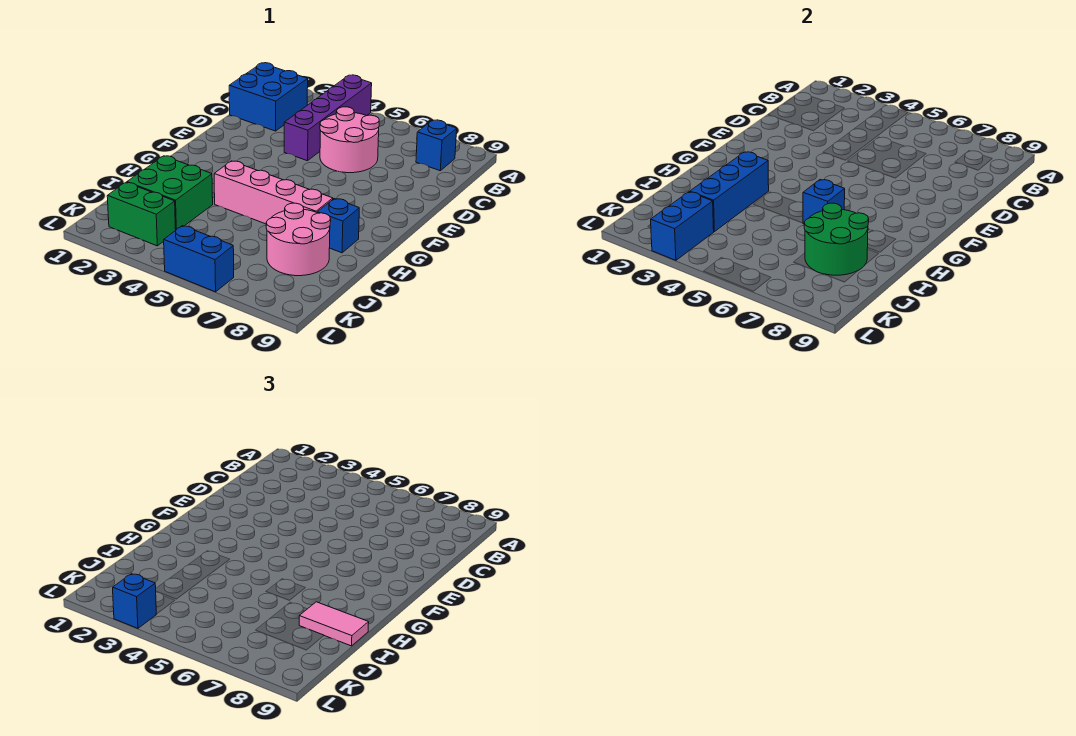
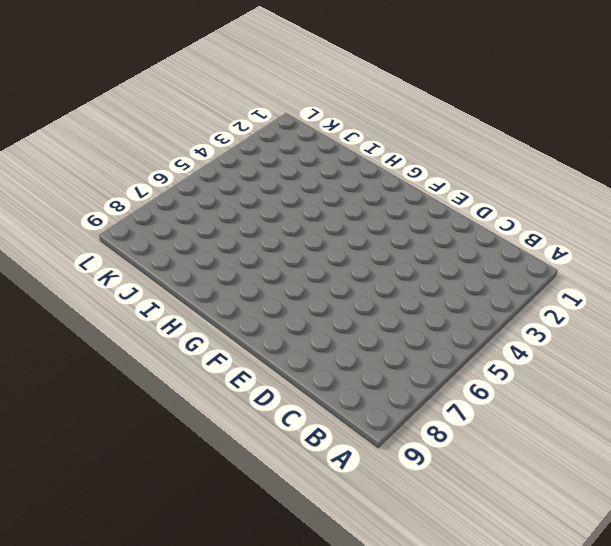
none -> purple 1x4 brick [284,75,372,161]
none -> blue 2x2 brick [229,63,308,131]
none -> blue 1x1 brick [416,120,457,171]

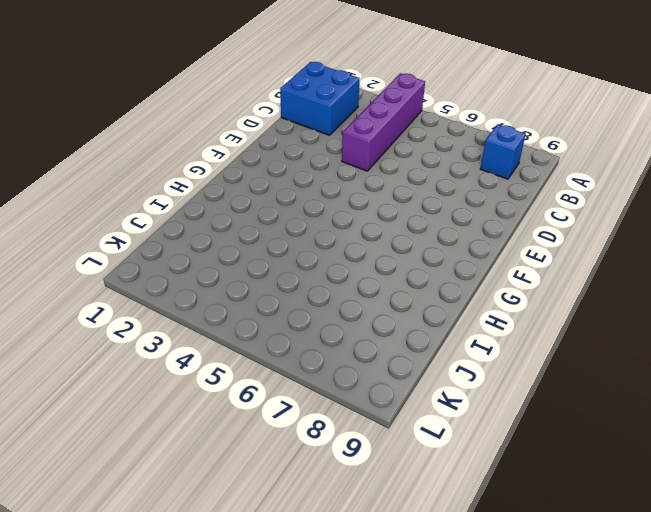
none -> pink 2x2 round brick [320,107,379,173]
none -> pink 1x4 brick [214,161,333,224]
none -> blue 1x1 brick [317,199,359,253]

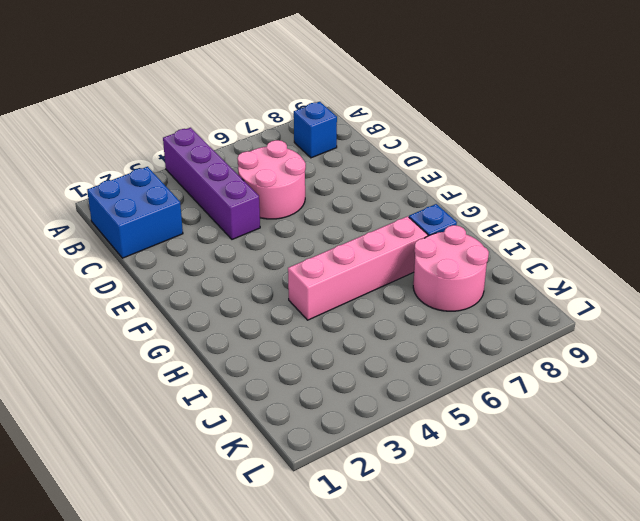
none -> green 2x2 brick [127,156,213,230]
none -> green 1x2 brick [107,183,176,246]
none -> blue 1x2 brick [164,226,234,292]

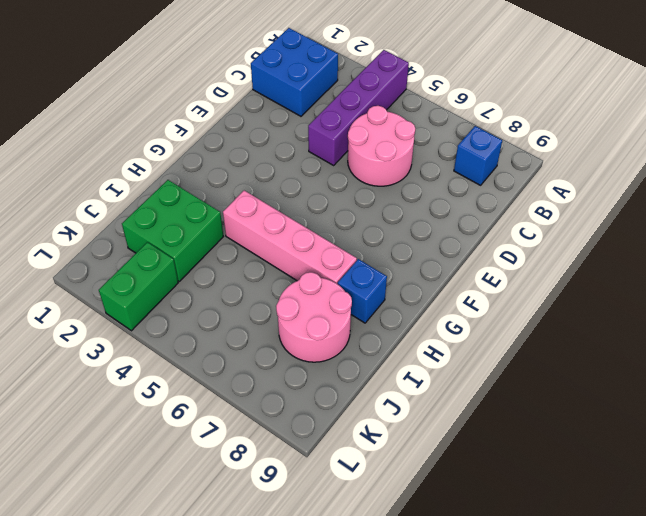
green 1x2 brick [99,242,178,331] -> green 1x2 brick turned to [107,183,176,246]
none -> blue 1x2 brick [164,226,234,292]
none -> blue 1x3 brick [690,152,769,232]
none -> blue 1x1 brick [803,180,845,224]

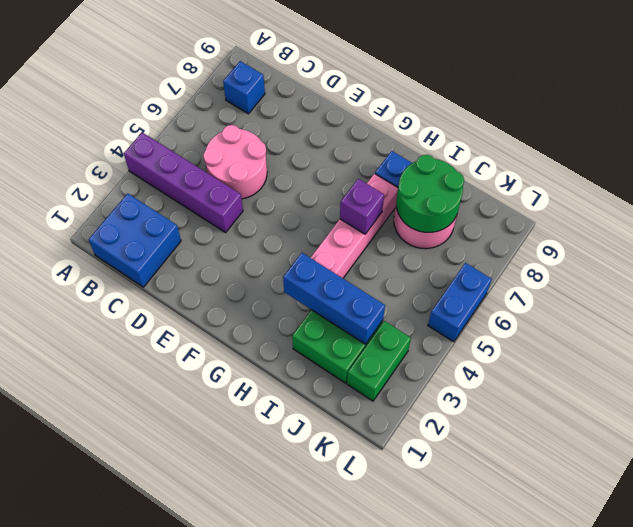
purple 1x1 brick [340,179,384,234] -> blue 1x1 brick [803,180,845,224]
none -> blue 1x2 brick [651,192,714,260]
none -> pink 1x2 tile [299,602,369,646]
none -> blue 1x1 brick [113,574,156,628]

